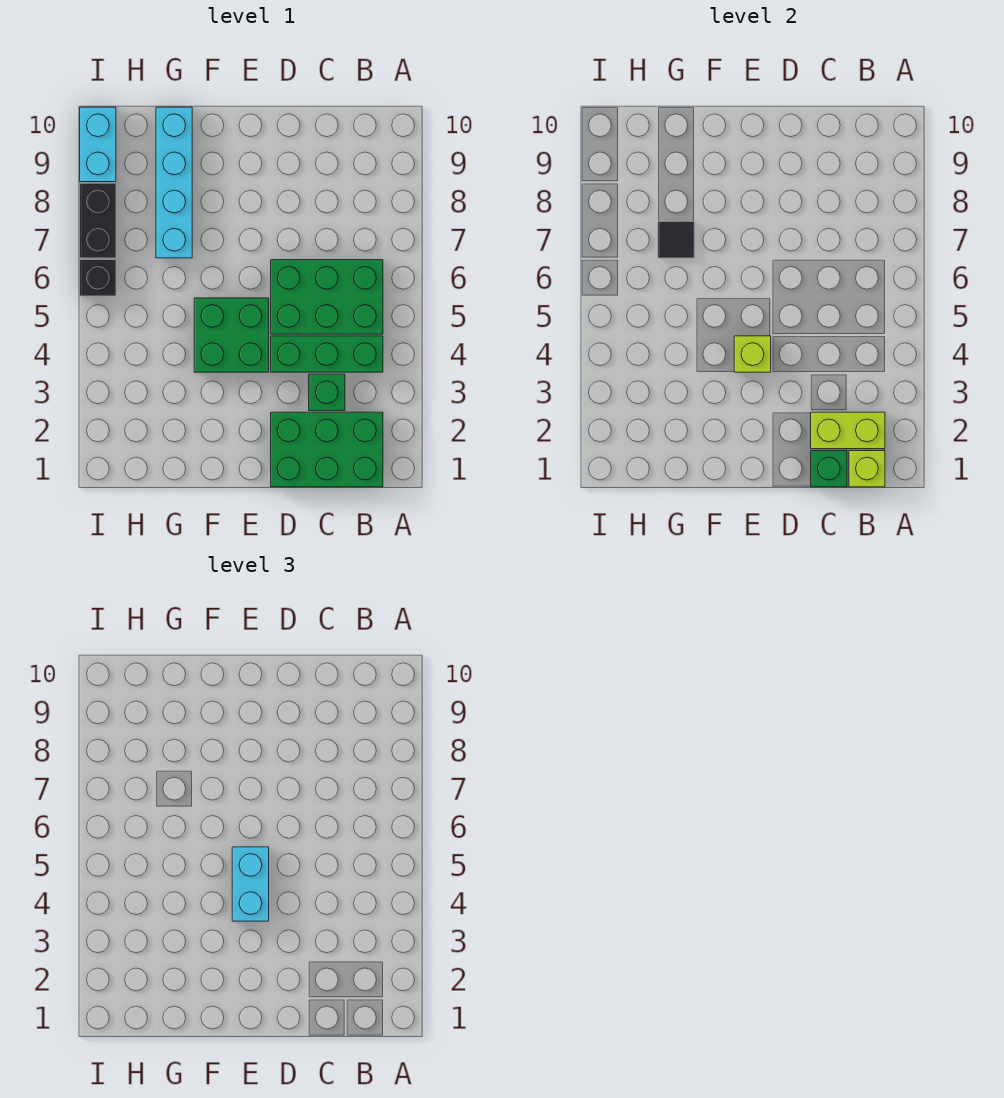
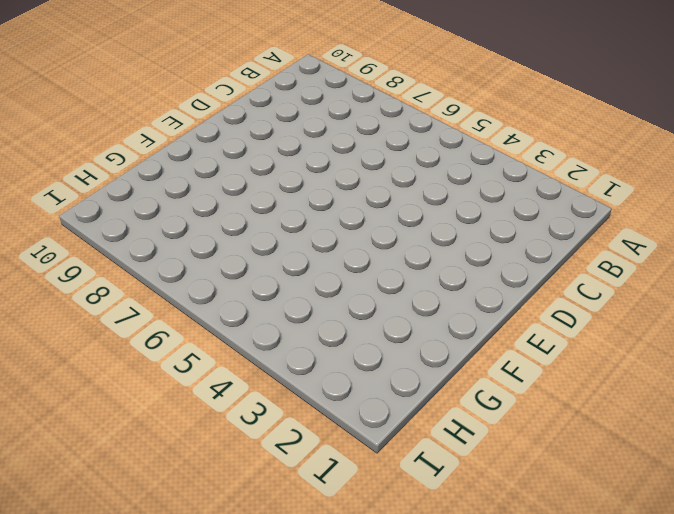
none -> green 2x3 brick [271,412,383,487]
none -> green 1x3 brick [271,336,383,372]
none -> green 2x3 brick [271,260,383,334]

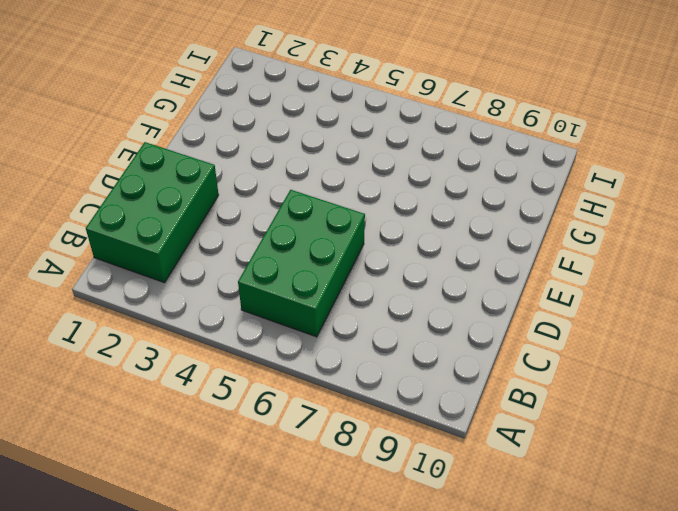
none -> green 1x3 brick [271,336,383,372]
none -> green 1x1 brick [309,374,345,411]
none -> green 2x2 brick [194,298,269,372]

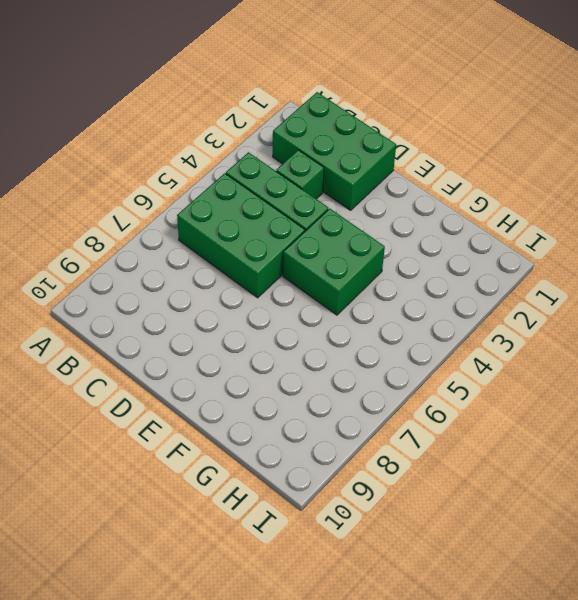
none -> cyan 1x4 brick [156,107,192,258]
none -> black 1x1 brick [80,260,116,296]
none -> black 1x2 brick [80,183,116,258]

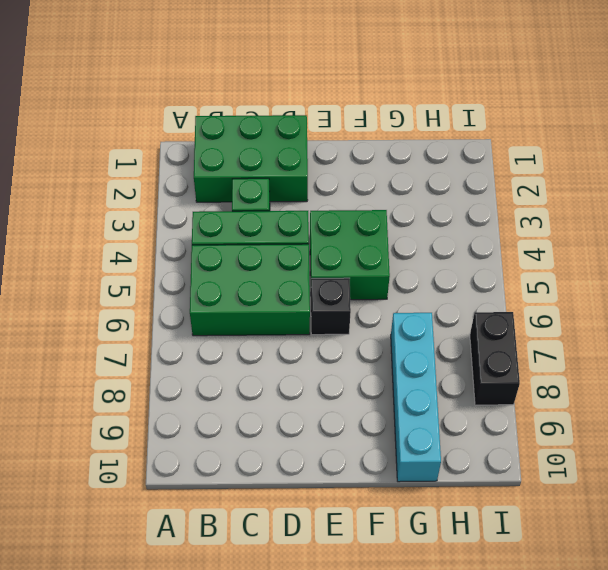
black 1x1 brick [311,278,351,335] -> black 1x1 brick moved to [80,260,116,296]
none -> cyan 1x2 brick [80,107,116,182]
none -> lime 1x1 brick [849,451,885,487]
none -> lime 1x2 brick [811,412,885,449]

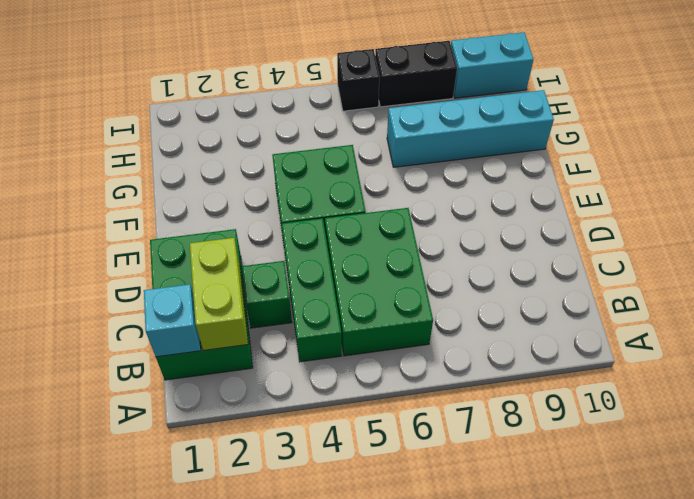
cyan 1x1 brick [144,284,201,357] -> lime 1x1 brick [849,451,885,487]
none -> green 1x1 brick [811,451,847,487]
none -> lime 1x1 brick [734,336,771,372]
none -> black 1x1 tile [658,222,694,258]

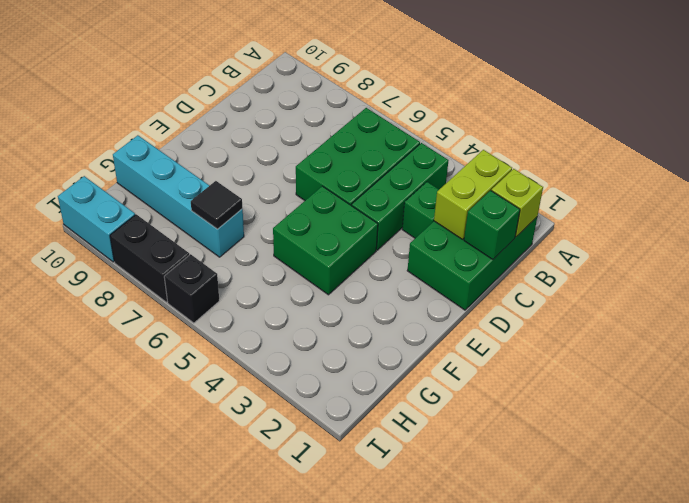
none -> lime 1x1 brick [734,336,771,372]
none -> cyan 1x2 brick [232,847,269,921]

